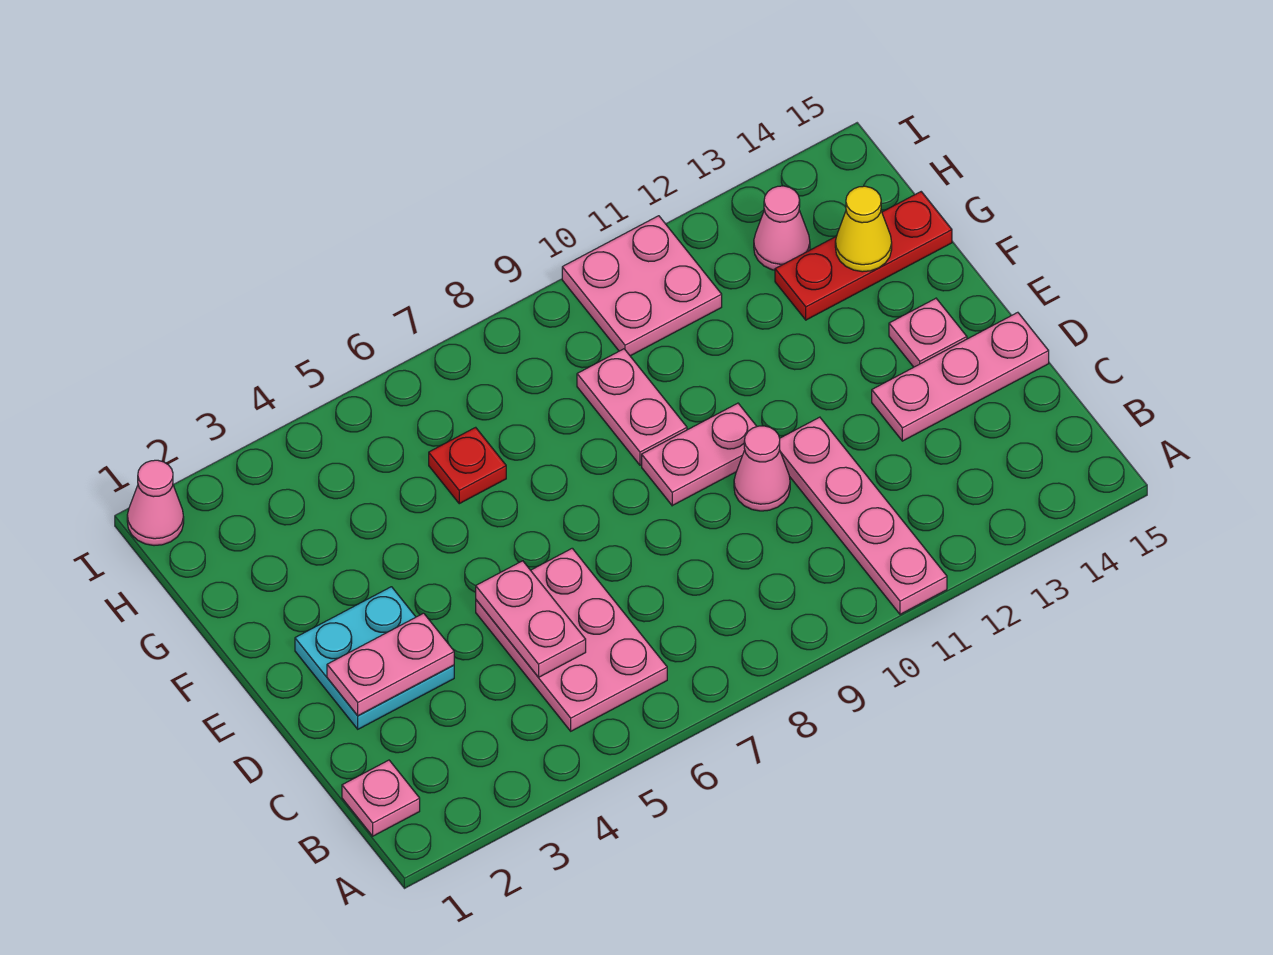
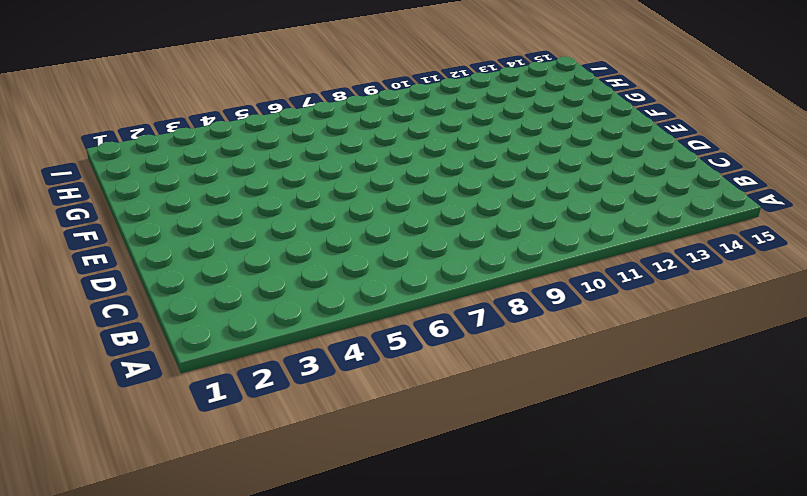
none -> pink 1x4 plate [780,417,947,614]
none -> pink 1x1 plate [342,760,420,836]
none -> pink 2x3 plate [476,548,667,731]

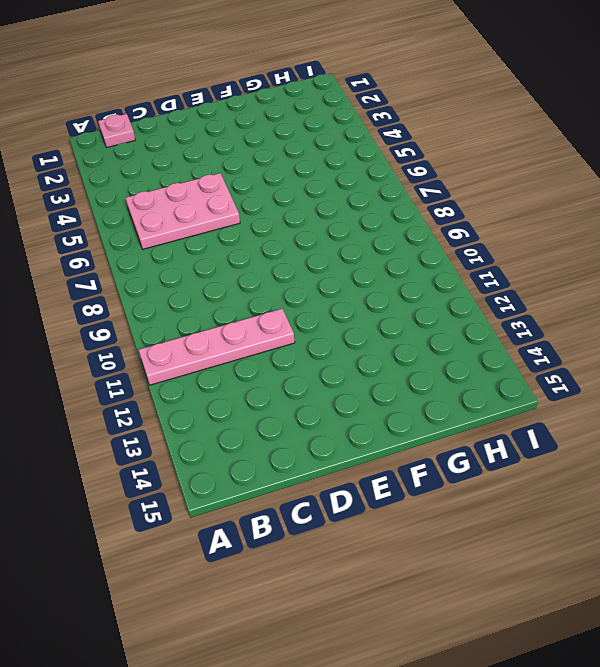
none -> cyan 2x2 plate [295,587,454,729]
none -> pink 1x1 cone [734,426,790,511]
none -> pink 1x3 plate [872,312,1049,441]

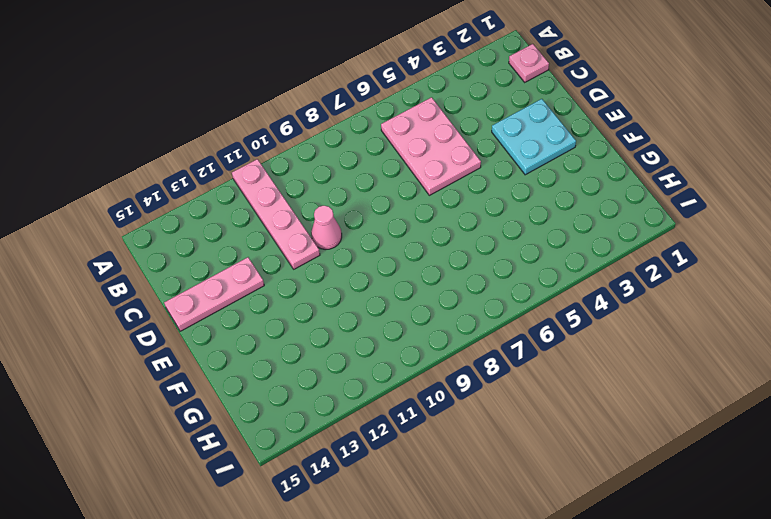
none -> pink 1x2 plate [642,403,757,506]
none -> pink 1x1 plate [889,298,967,367]
none -> pink 1x2 plate [577,349,687,465]

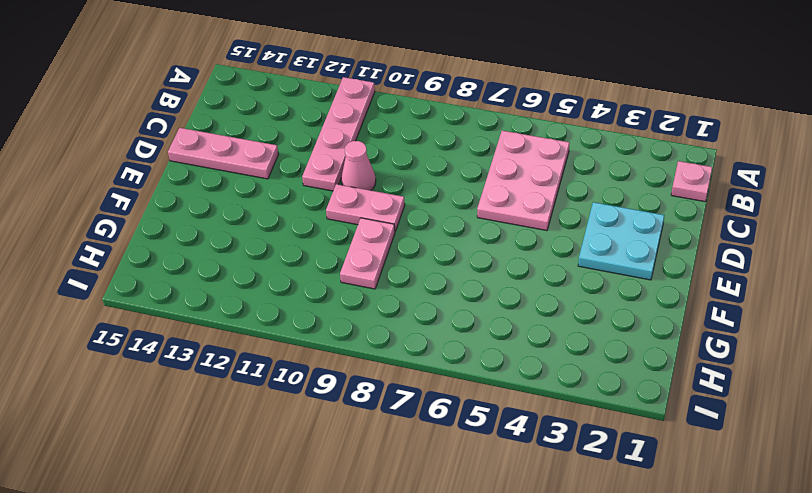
none -> pink 1x1 plate [889,298,967,367]
none -> red 1x1 plate [429,427,506,504]
none -> red 1x3 plate [775,192,952,320]

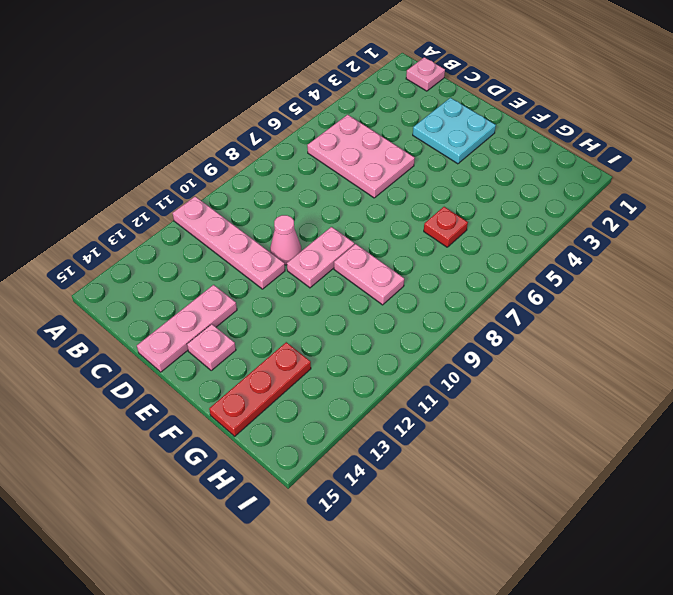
none -> pink 2x2 plate [562,216,722,356]
none -> pink 1x1 cone [754,186,810,270]
none -> pink 1x1 cone [127,460,184,546]

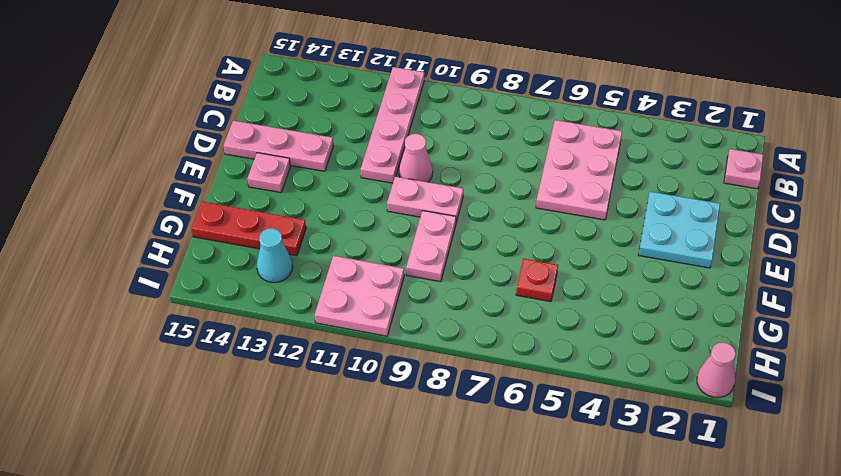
cyan 1x1 cone [257,228,292,282] -> pink 1x1 cone [754,186,810,270]
none -> pink 1x2 plate [476,561,586,677]
none -> pink 1x2 plate [327,613,454,716]
none -> yellow 1x1 cone [835,186,892,272]

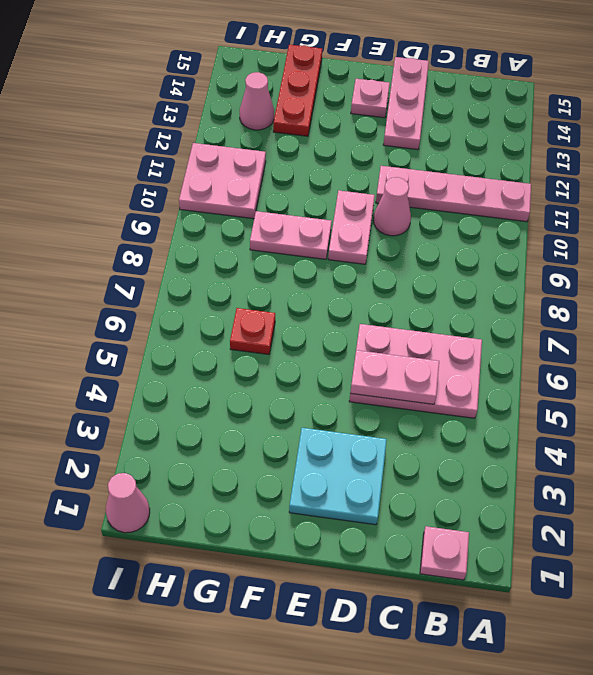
none -> pink 1x2 plate [327,613,454,716]
none -> yellow 1x1 cone [835,186,892,272]

